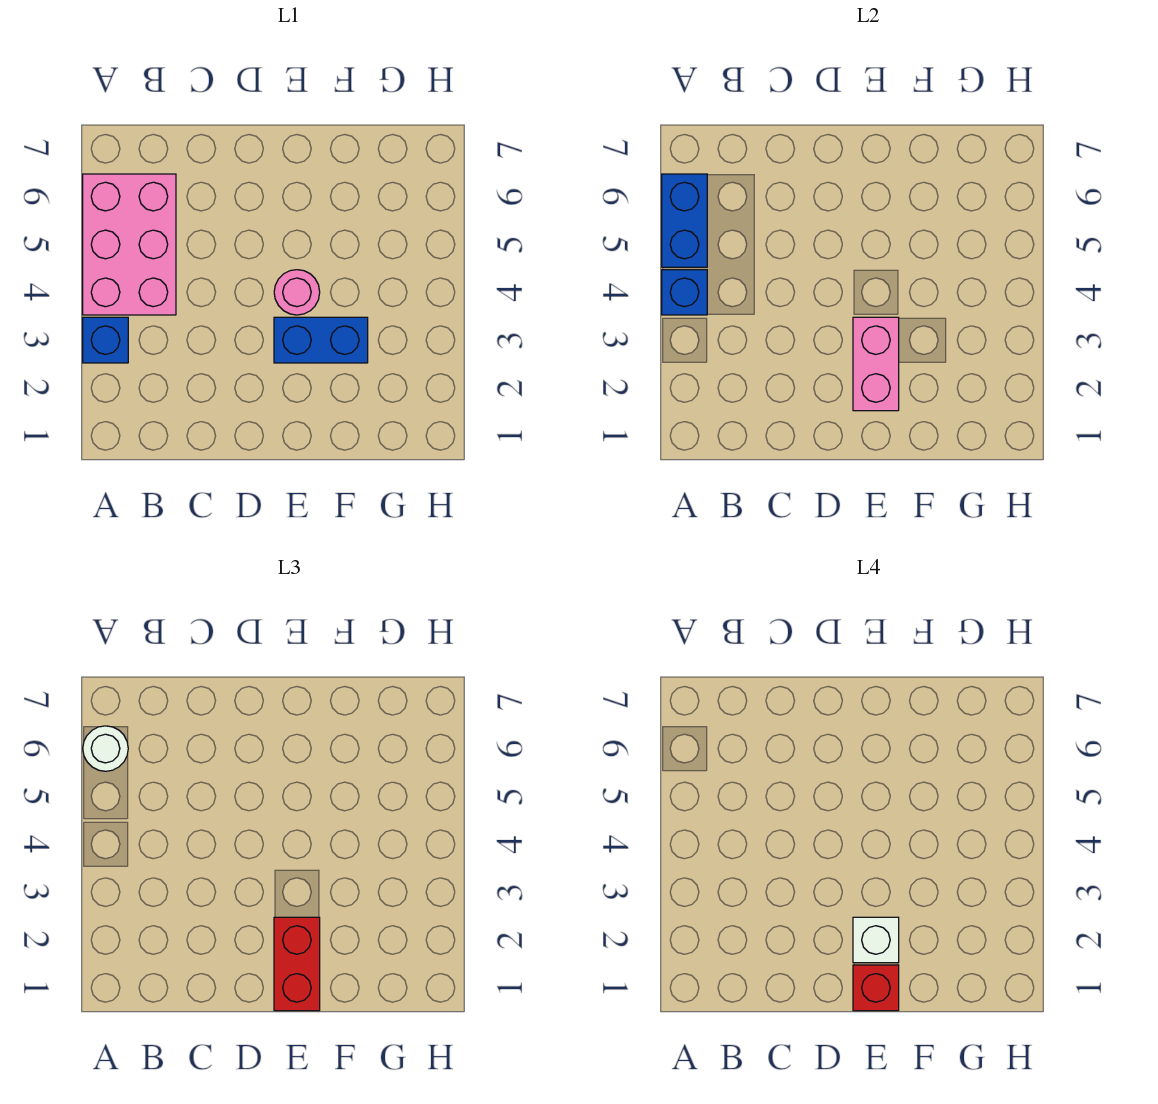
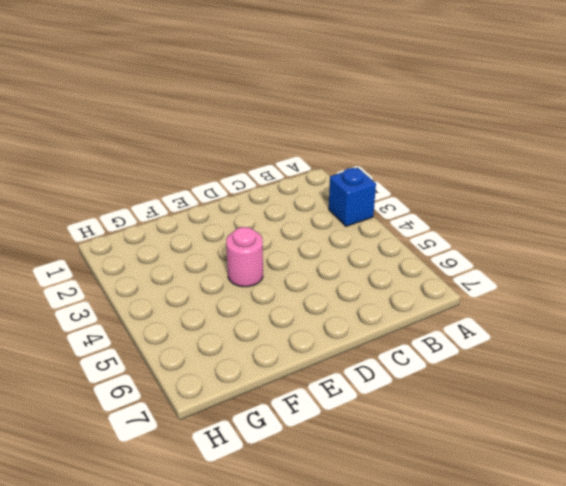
none -> pink 2x3 brick [83,174,176,315]
none -> blue 1x2 brick [274,317,368,363]

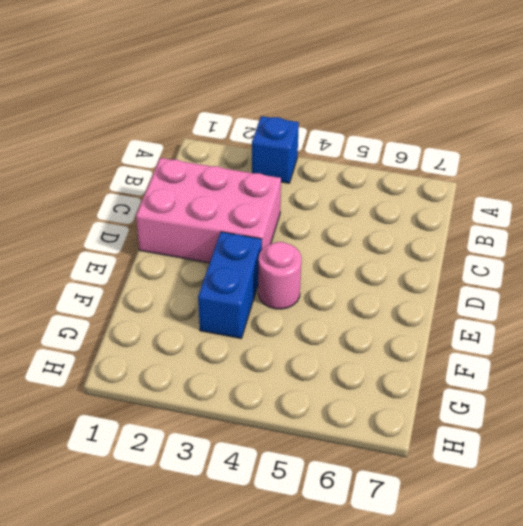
pink 2x3 brick [136,158,281,263] -> pink 2x3 brick moved to [83,174,176,315]
none -> blue 1x1 brick [662,270,707,315]
none -> blue 1x2 brick [662,174,707,267]

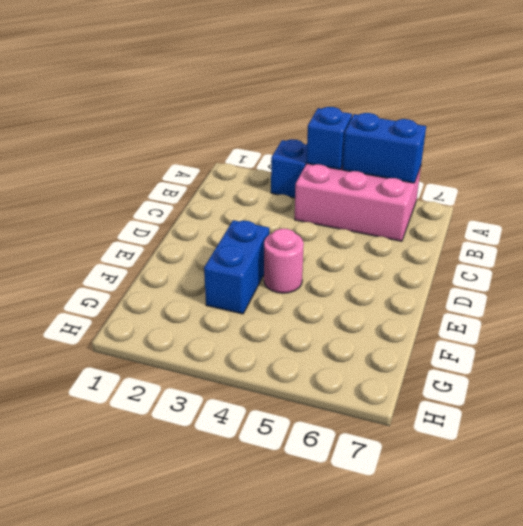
none -> pink 1x2 brick [853,317,899,411]
none -> white 1x1 round brick [83,726,128,771]

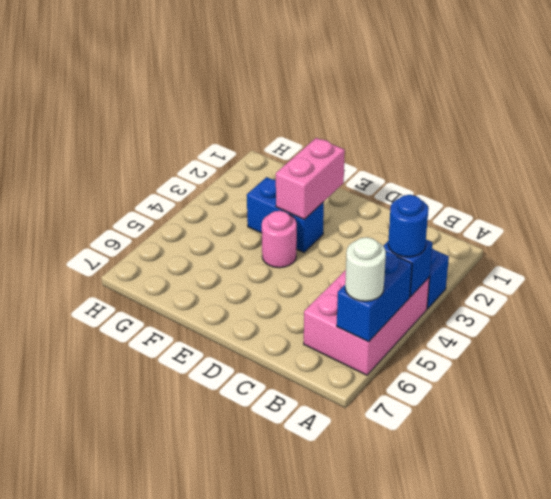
blue 1x1 round brick [388,195,428,257] -> none
none -> red 1x2 brick [274,917,320,1011]
none -> red 1x1 brick [853,965,899,1011]

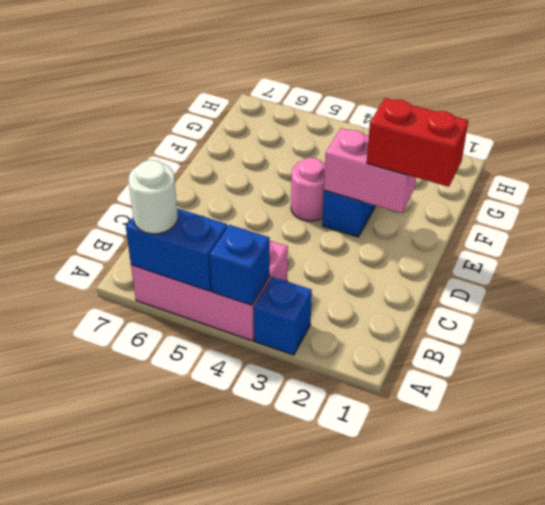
none -> red 1x1 brick [853,965,899,1011]
none -> white 1x1 brick [853,917,899,963]

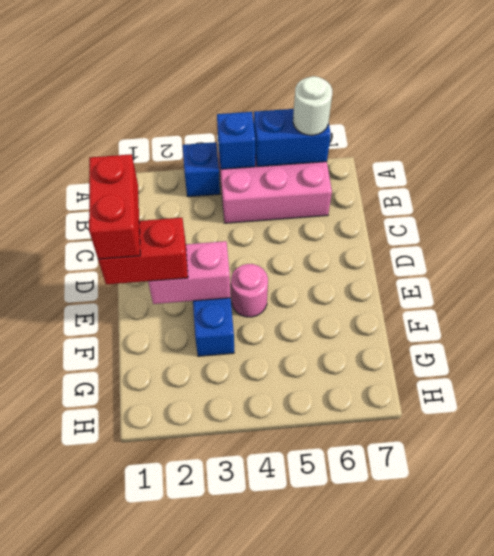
red 1x2 brick [89,154,140,259] -> red 1x1 brick [853,965,899,1011]
none -> white 1x1 brick [853,917,899,963]

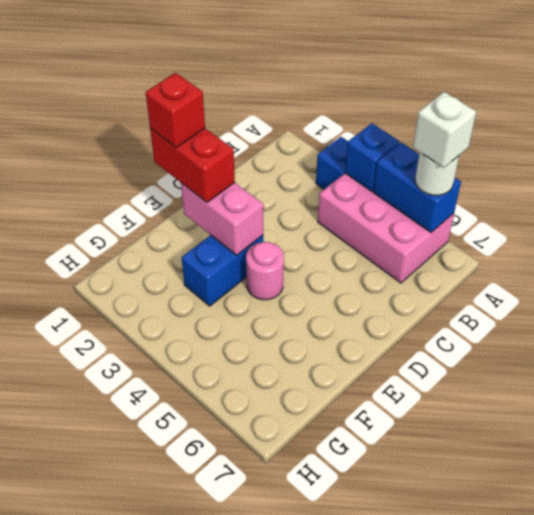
white 1x1 brick [413,92,476,168] -> white 1x1 brick moved to [853,917,899,963]

